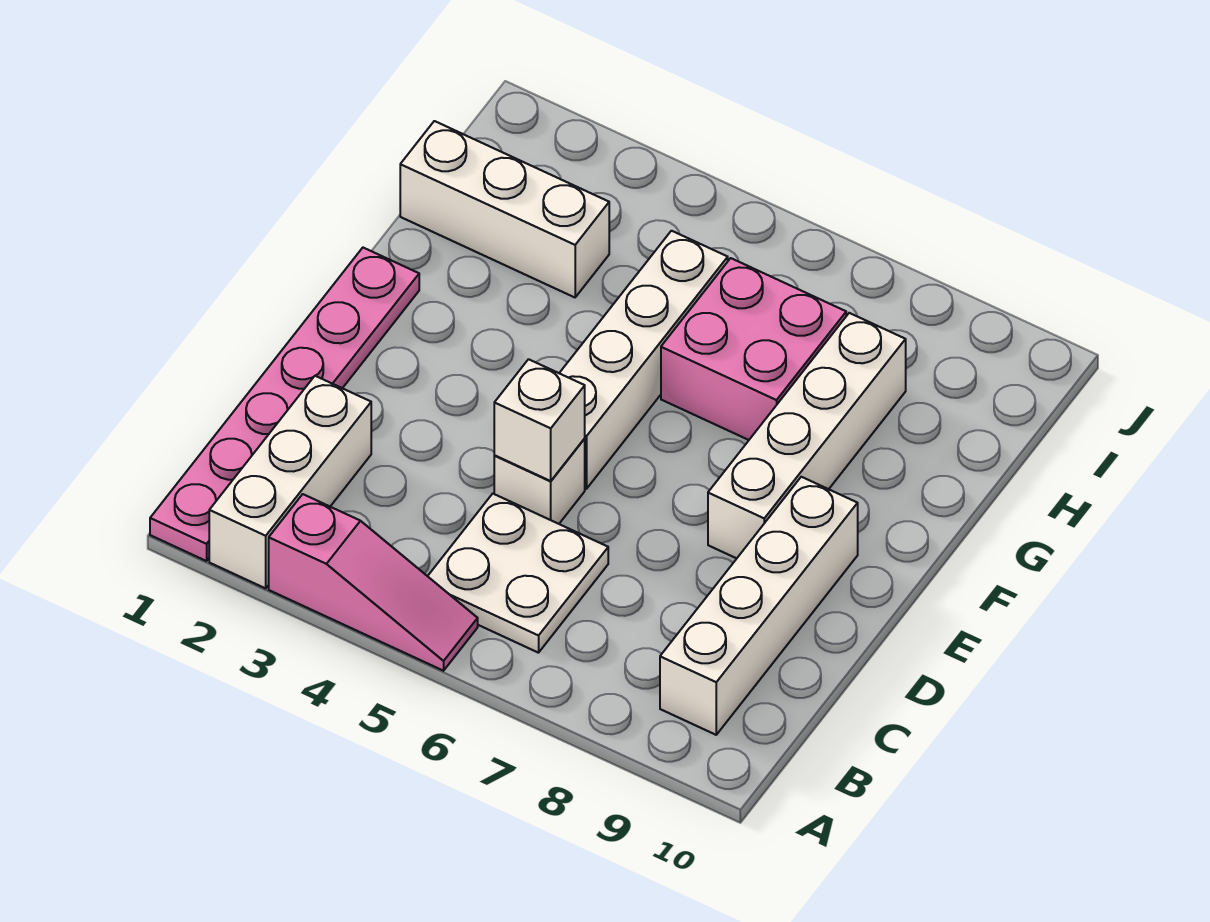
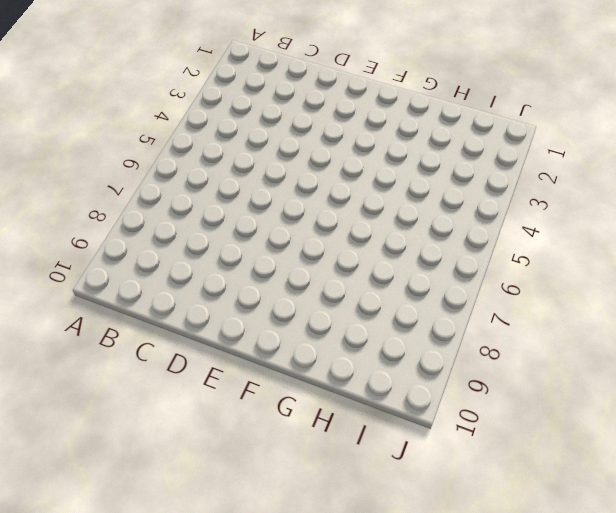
none -> pink 1x6 plate [150,248,419,561]
none -> white 1x3 brick [209,376,371,588]

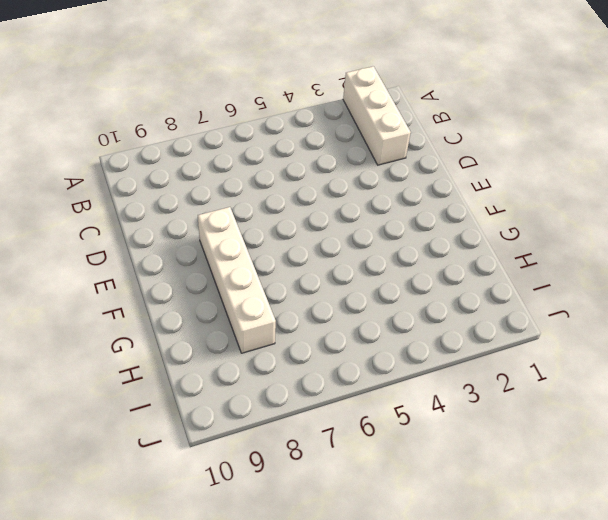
none -> pink 1x6 plate [150,248,419,561]
none -> pink 1x3 slope [269,494,478,671]

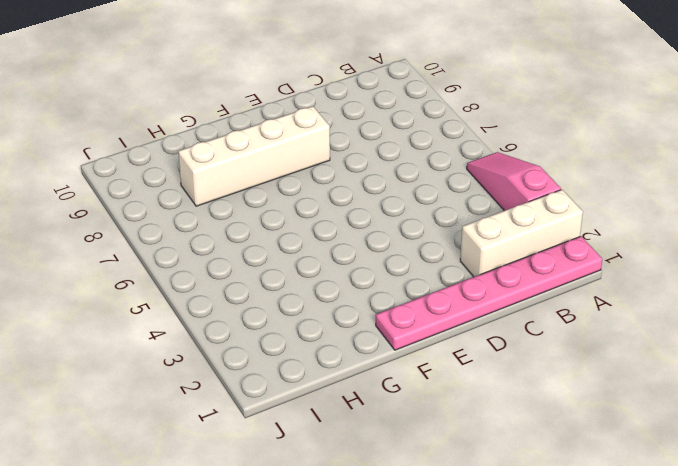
none -> white 2x2 plate [428,494,608,653]
none -> white 1x4 brick [660,477,858,735]

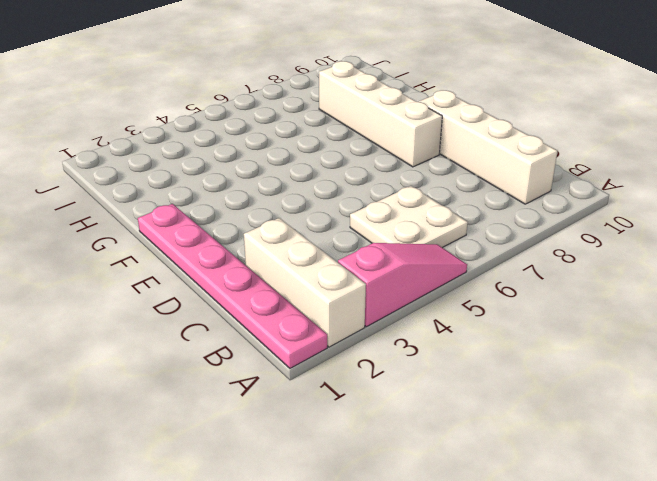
none -> white 1x1 brick [494,438,585,524]
none -> white 1x4 brick [559,231,728,489]

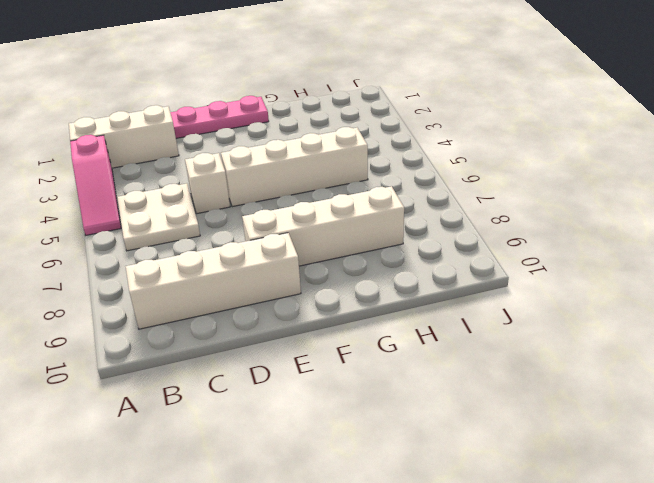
none -> pink 2x2 brick [661,258,846,440]
none -> white 1x3 brick [400,121,609,297]

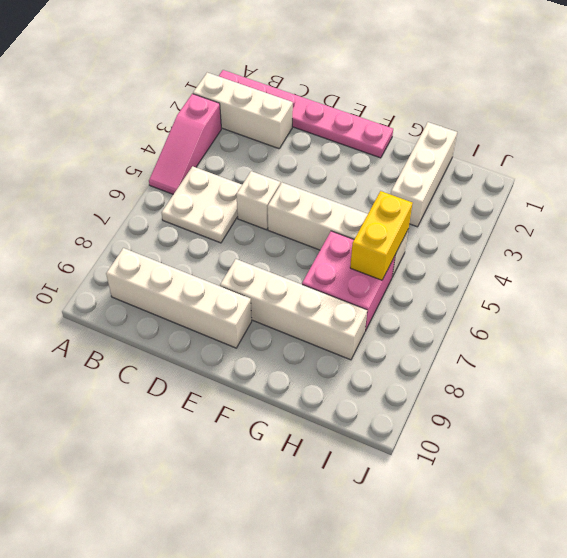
yellow 1x2 brick [350,191,412,280] -> none
none -> white 1x1 brick [494,359,585,481]

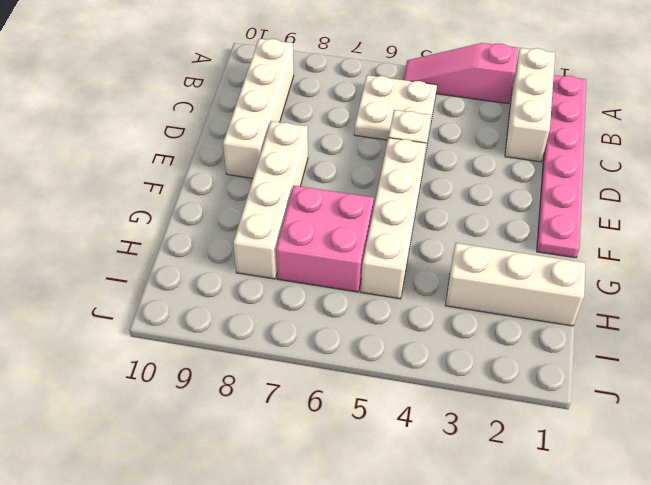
none -> white 1x1 brick [494,359,585,481]

